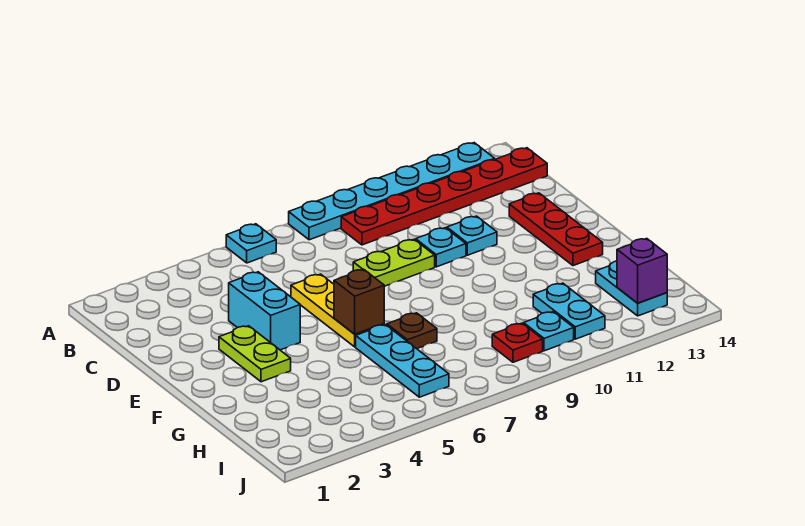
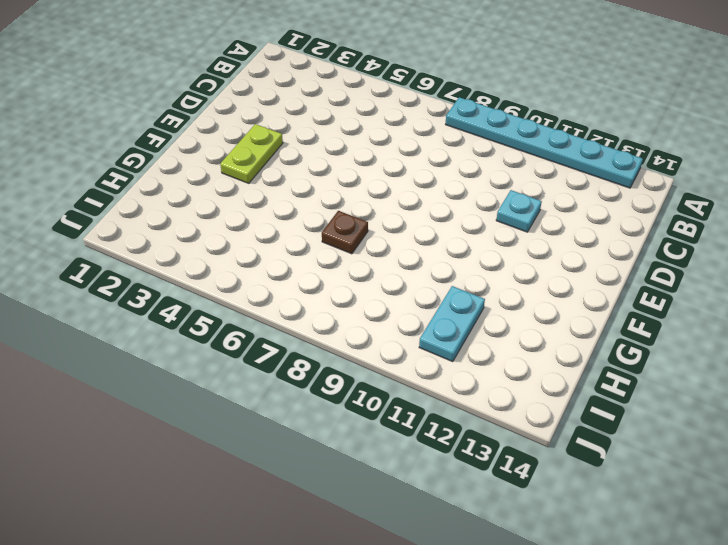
none -> cyan 1x1 plate [226,224,276,263]
none -> red 1x6 plate [341,148,547,245]
none -> cyan 1x2 brick [229,272,300,350]

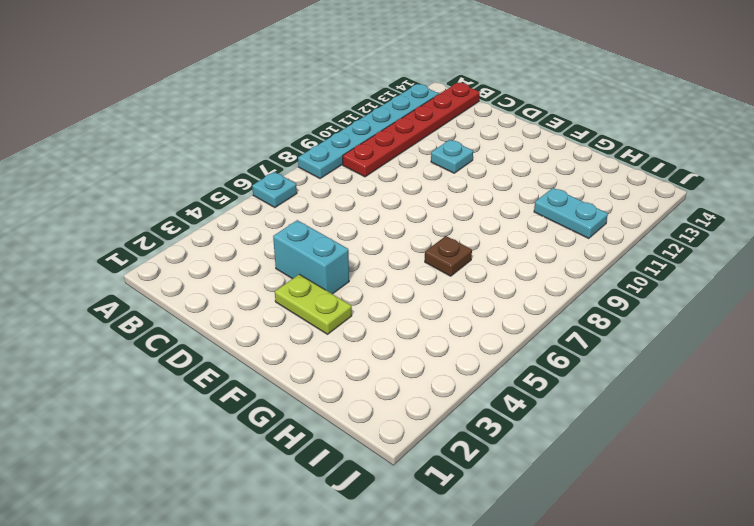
none -> yellow 1x3 plate [291,274,384,347]
none -> lime 1x2 plate [353,239,435,286]
none -> cyan 1x1 plate [416,228,466,267]

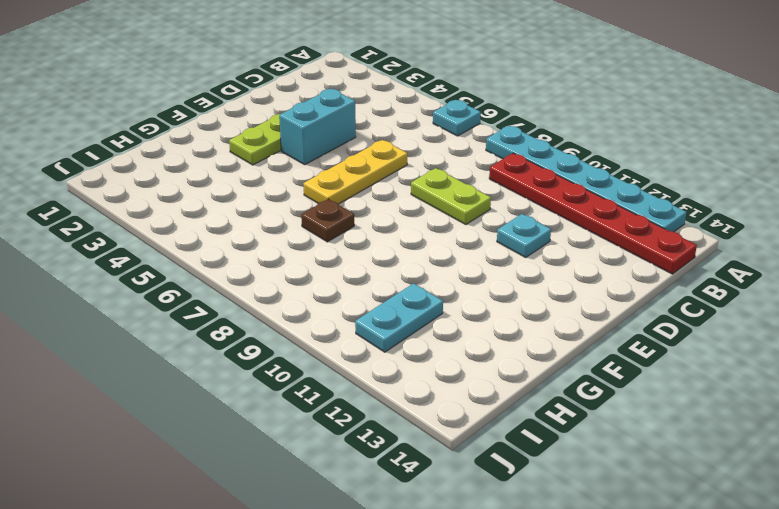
none -> cyan 1x1 plate [416,228,466,267]
none -> red 1x3 plate [509,193,603,266]
none -> cyan 1x3 plate [356,325,449,397]

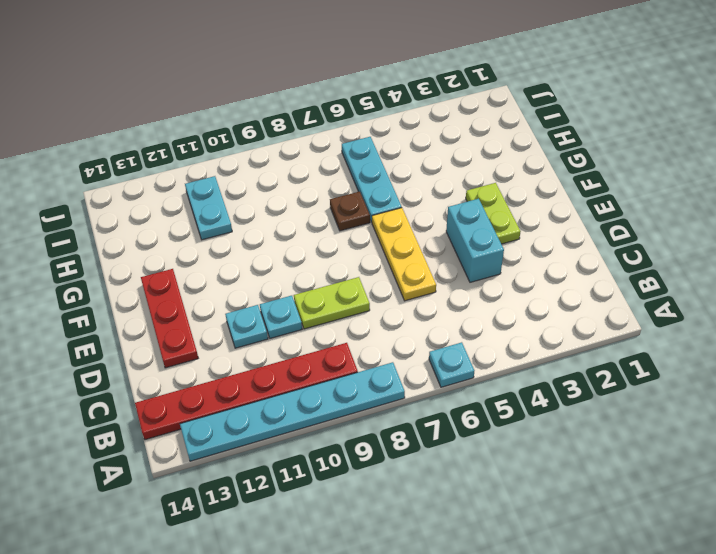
none -> cyan 1x2 plate [596,261,667,316]
none -> red 1x1 plate [492,323,543,362]
none -> cyan 1x1 plate [524,312,574,351]

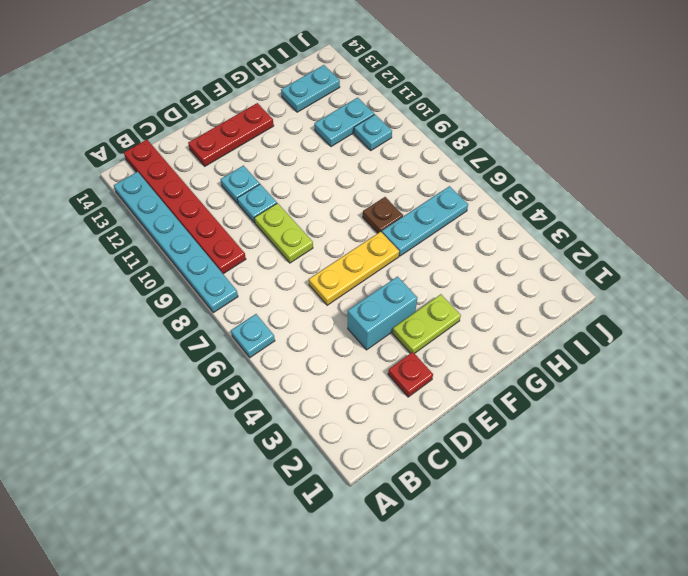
red 1x1 plate [388,352,433,397] -> red 1x1 plate moved to [492,323,543,362]
none -> brown 1x1 brick [334,269,384,334]
none -> purple 1x1 brick [617,238,667,303]

